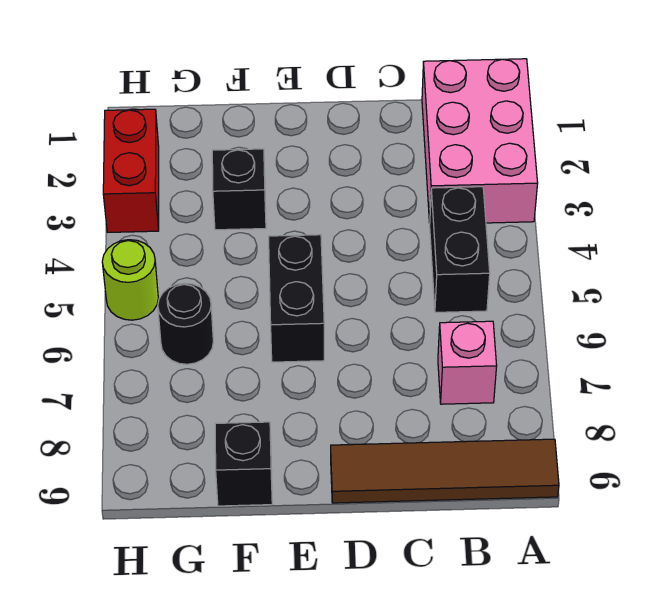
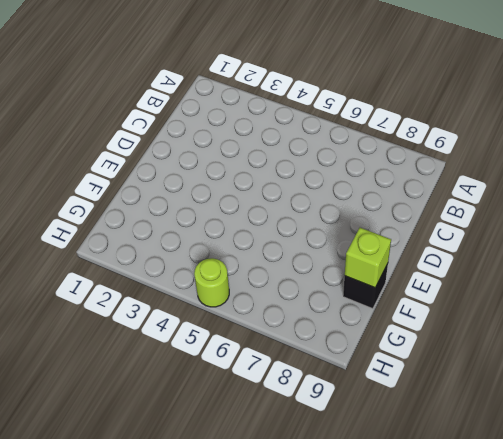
lime 1x1 brick [345,228,391,288] -> none
none -> pink 2x3 brick [422,59,538,223]
none -> brown 1x4 tile [331,439,559,503]

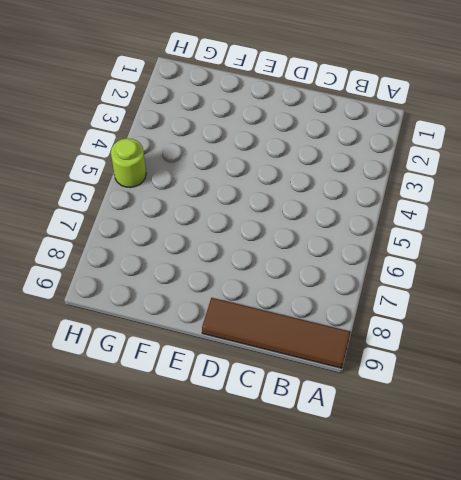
none -> pink 2x3 brick [422,59,538,223]
none -> black 1x2 brick [430,187,490,312]

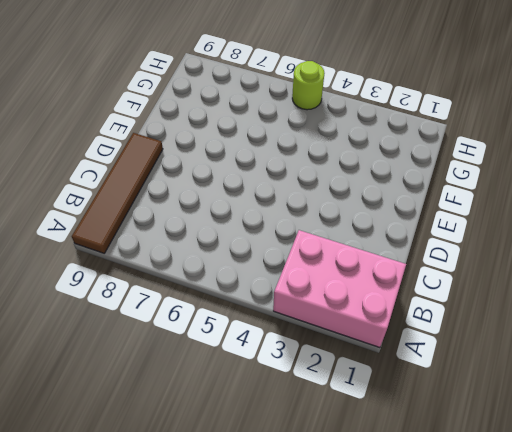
none -> black 1x2 brick [430,187,490,312]
none -> pink 1x1 brick [438,321,497,404]

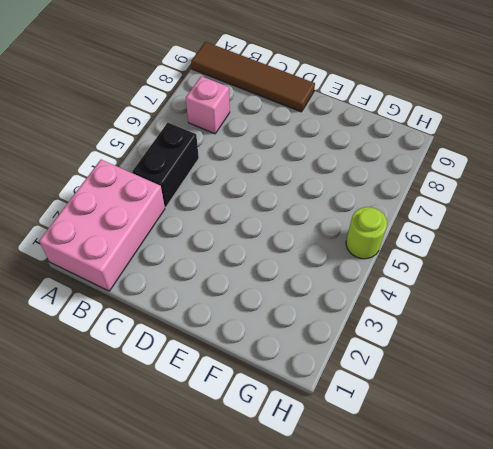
none -> black 1x2 brick [269,235,324,362]
none -> black 1x1 brick [212,149,266,230]

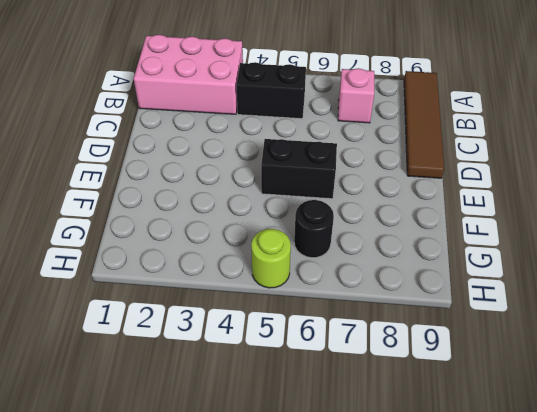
none -> black 1x1 brick [212,149,266,230]
none -> black 1x1 brick [215,422,272,506]

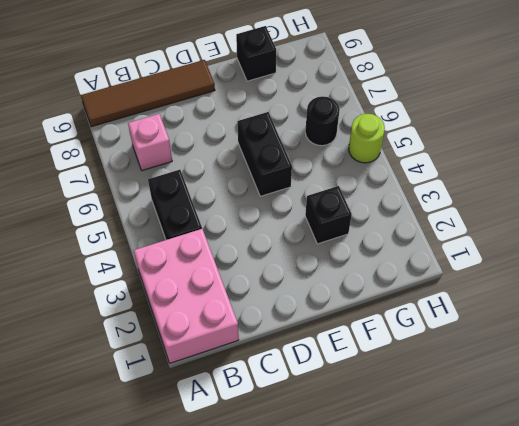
none -> red 1x2 brick [103,109,159,232]

